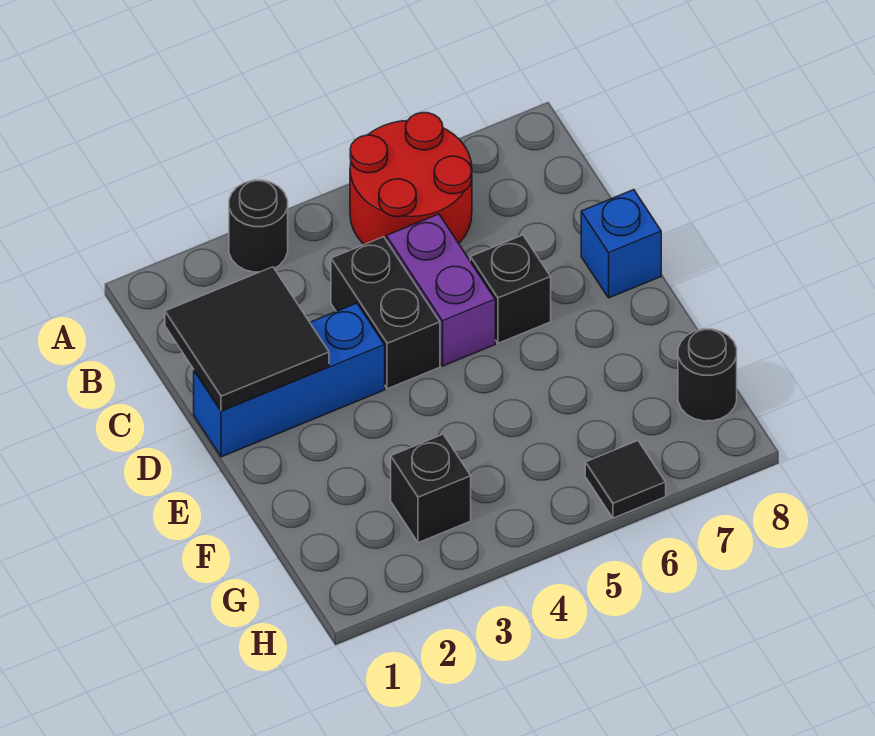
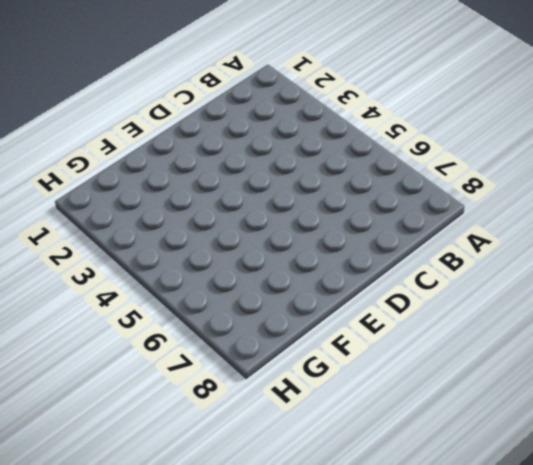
none -> black 1x1 round brick [229,180,288,272]
none -> red 2x2 round brick [350,113,472,244]

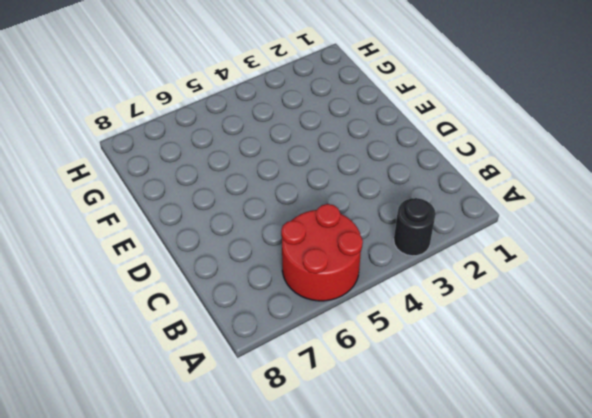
none -> black 1x2 brick [331,237,440,389]
none -> purple 1x2 brick [386,214,495,366]

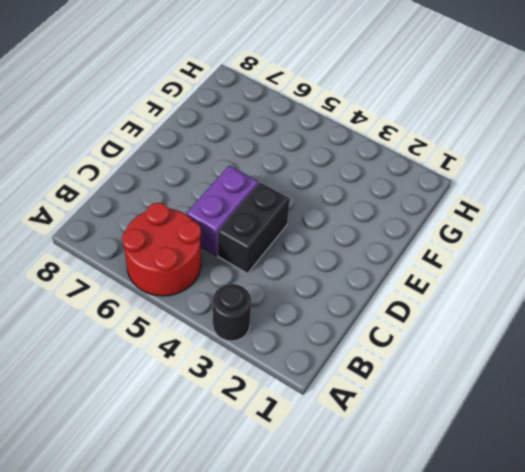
none -> blue 1x3 brick [194,303,385,457]
none -> black 1x1 brick [470,235,551,343]

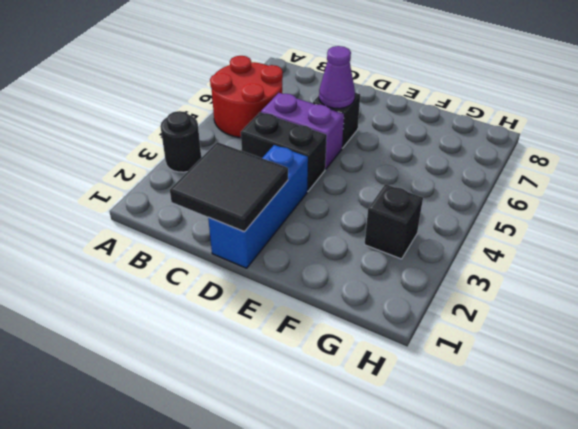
purple 1x1 cone [319,46,355,108] -> none
none -> blue 1x1 brick [581,190,661,298]
none -> black 1x1 round brick [678,329,737,421]

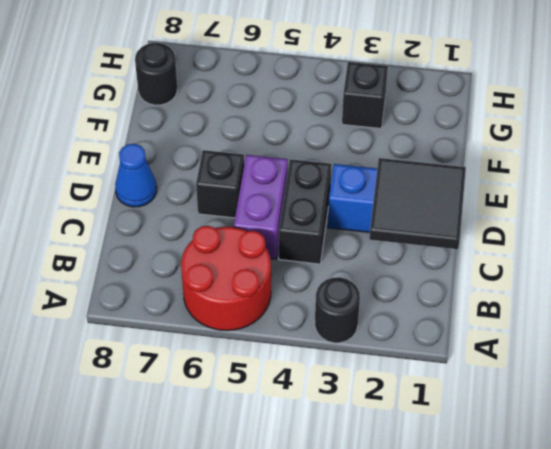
blue 1x1 cone [115,144,157,207] -> blue 1x1 brick [581,190,661,298]
none -> black 1x1 tile [585,441,666,518]

